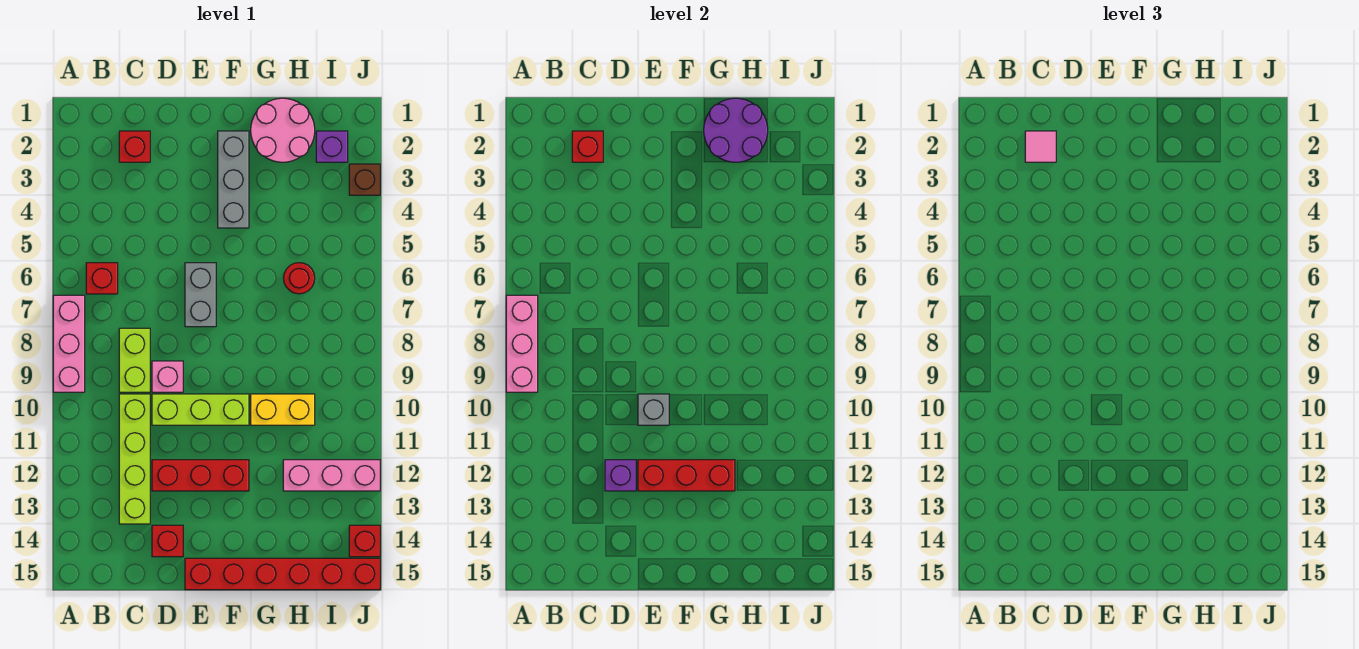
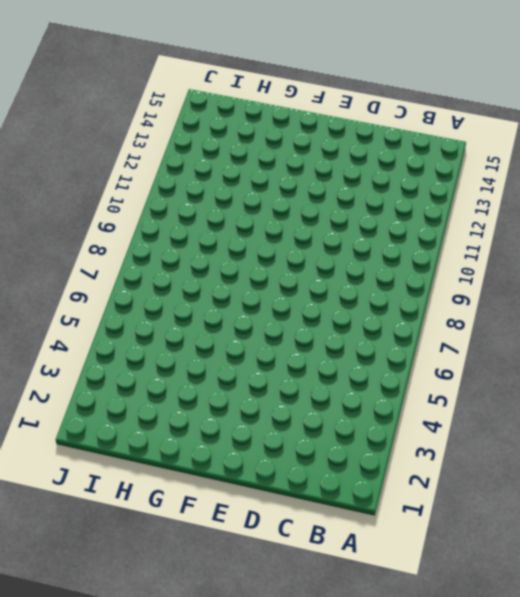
none -> pink 1x3 brick [53,295,85,392]
none -> red 1x1 brick [86,263,118,294]
none -> red 1x1 brick [119,131,150,162]

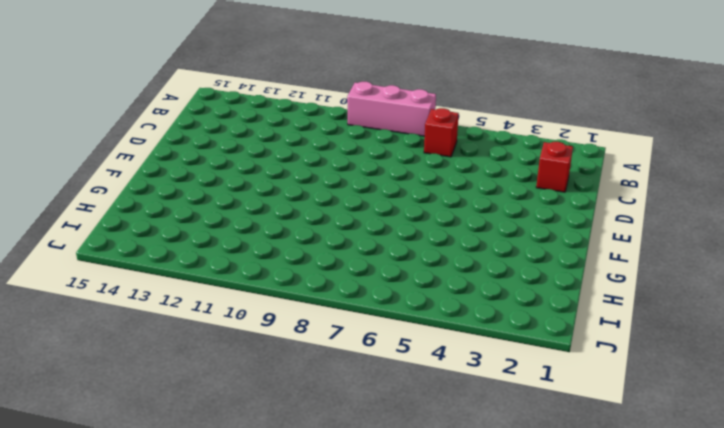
none -> lime 1x2 brick [119,328,150,392]
none -> lime 1x4 brick [119,394,150,524]
none -> pink 1x1 brick [152,361,183,392]

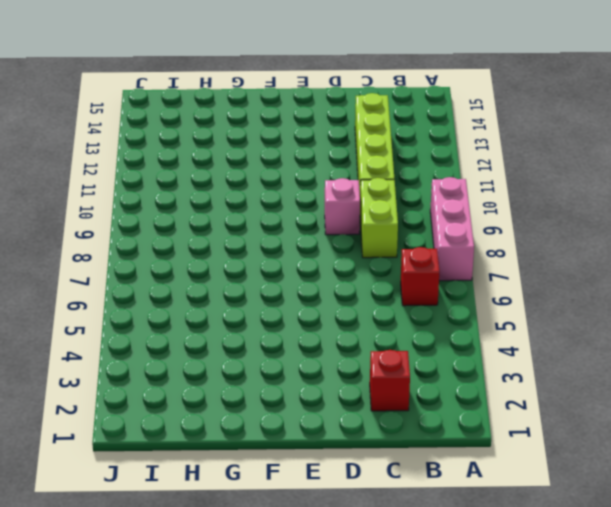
none -> lime 1x3 brick [152,394,249,425]
none -> red 1x3 brick [152,460,249,491]
none -> red 1x1 brick [152,525,183,557]

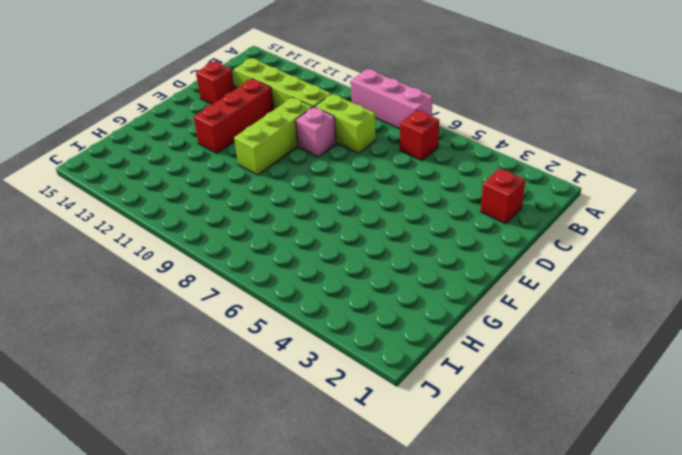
none -> grey 1x2 brick [185,263,216,327]
none -> red 1x6 brick [185,558,380,590]
none -> grey 1x3 brick [218,131,249,228]

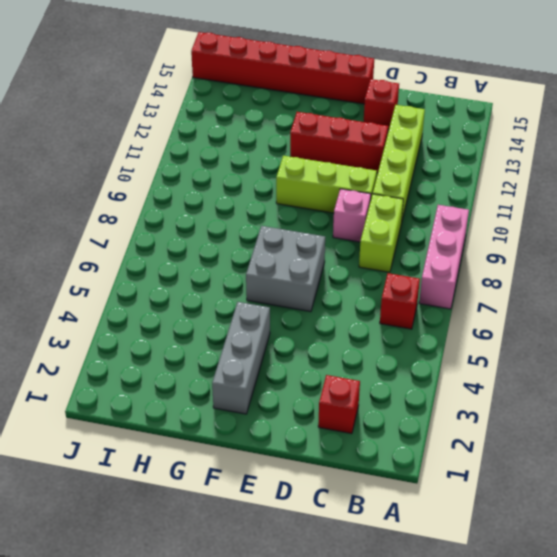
grey 2x2 brick [246,226,325,312] -> grey 1x2 brick [185,263,216,327]
none -> pink 2x2 round brick [251,98,315,162]
none -> yellow 1x2 brick [251,394,315,425]
none -> red 1x1 round brick [284,263,315,294]

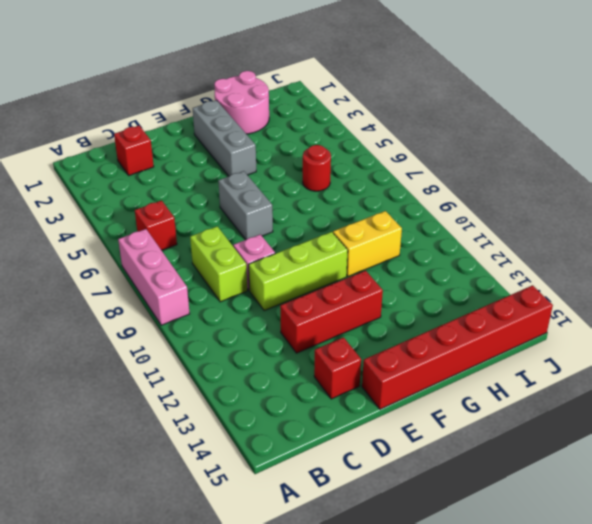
none -> lime 1x4 brick [119,394,150,524]
none -> pink 1x3 brick [283,460,380,491]
none -> purple 1x1 brick [316,131,348,162]

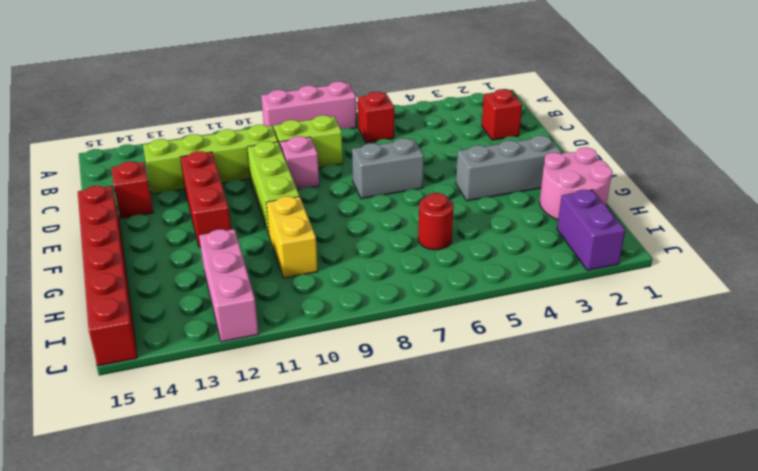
purple 1x2 brick [557,190,625,270] -> purple 1x1 brick [316,131,348,162]
none -> brown 1x1 brick [349,164,380,195]
none -> red 1x1 brick [349,525,380,557]
none -> pink 1x3 brick [506,295,538,392]

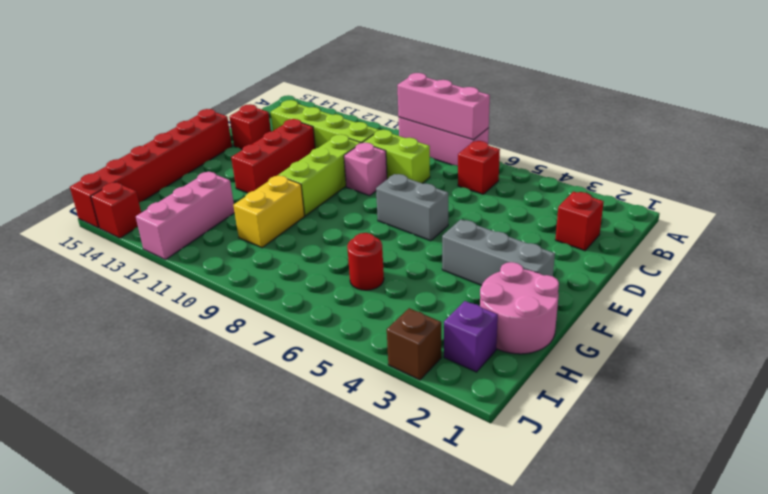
none -> red 1x1 brick [572,131,603,162]
none -> purple 1x1 brick [605,460,636,491]
none -> grey 1x1 brick [638,394,669,425]

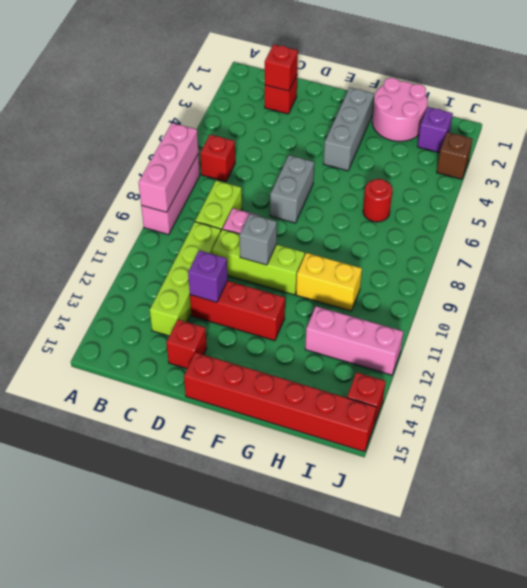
none -> red 1x3 brick [638,460,735,491]
none -> purple 2x2 round brick [704,98,768,162]
none -> pink 1x1 tile [1025,131,1056,162]

